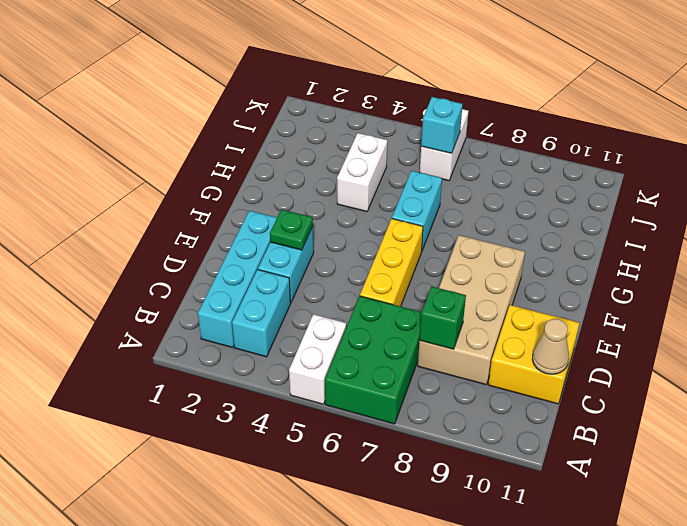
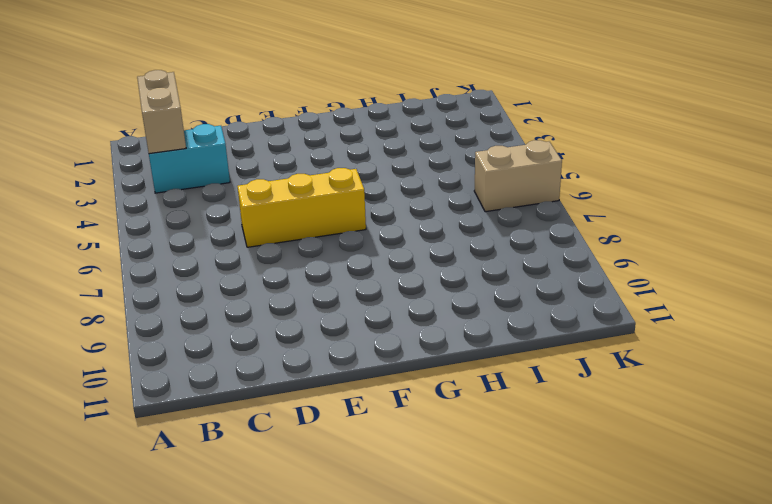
tan 1x2 brick [137,70,186,154] -> none
tan 1x2 brick [474,140,562,212] -> white 1x2 brick [420,109,469,181]
none -> white 1x2 brick [289,314,346,404]
none -> green 2x3 brick [325,296,422,424]
none -> cyan 1x4 brick [198,211,277,348]

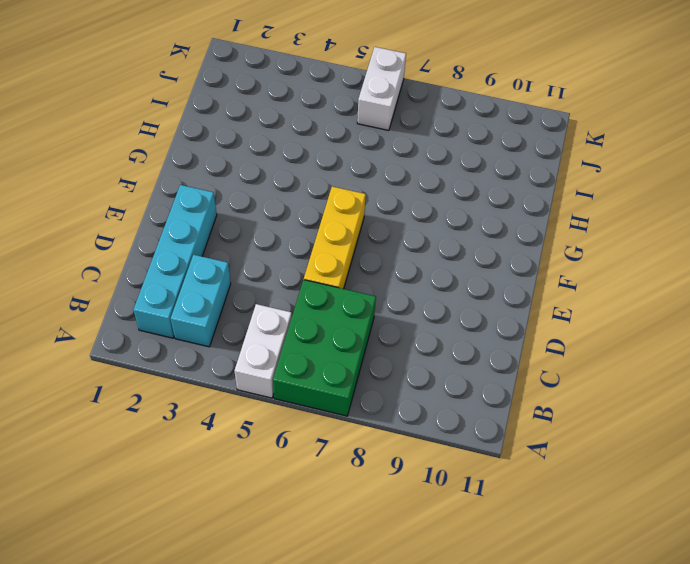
none -> tan 2x4 brick [418,235,525,385]
none -> yellow 2x2 brick [488,305,579,404]
none -> cyan 1x2 brick [258,227,314,302]

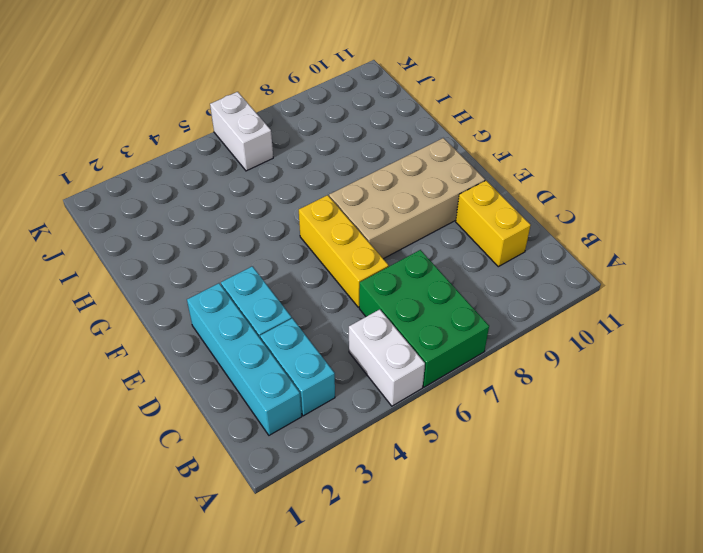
yellow 1x2 brick [456,181,531,267] -> yellow 2x2 brick [488,305,579,404]
tan 2x4 brick [329,138,485,259] -> tan 2x4 brick turned to [418,235,525,385]
none -> cyan 1x2 brick [392,171,442,250]
none -> white 1x2 brick [337,133,387,212]
none -> green 1x1 brick [420,287,466,349]

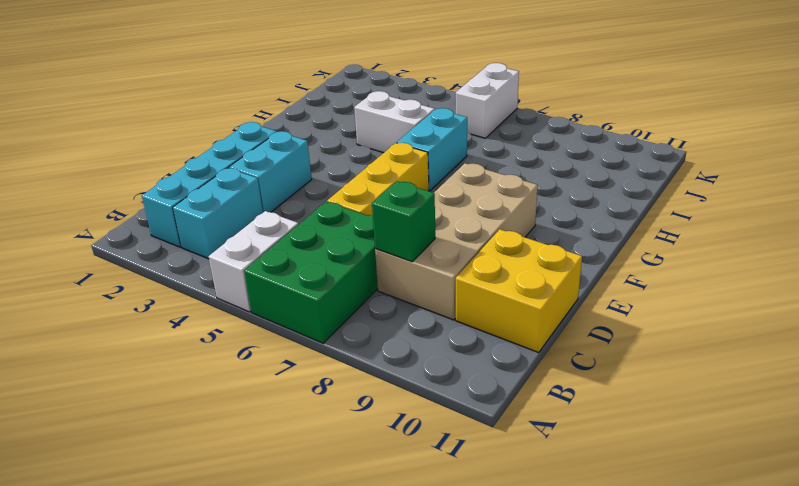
white 1x2 brick [354,91,435,153] -> white 1x2 brick turned to [337,133,387,212]
none -> tan 1x1 cone [532,319,569,374]
none -> green 1x1 plate [270,209,313,250]
none -> cyan 1x1 brick [421,97,463,153]

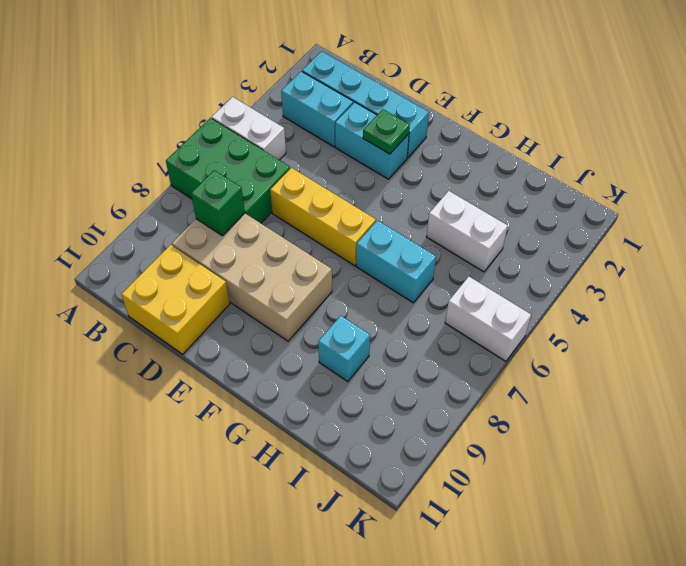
cyan 1x1 brick [318,316,370,382] -> cyan 1x1 brick moved to [421,97,463,153]
none -> tan 1x1 cone [532,319,569,374]

